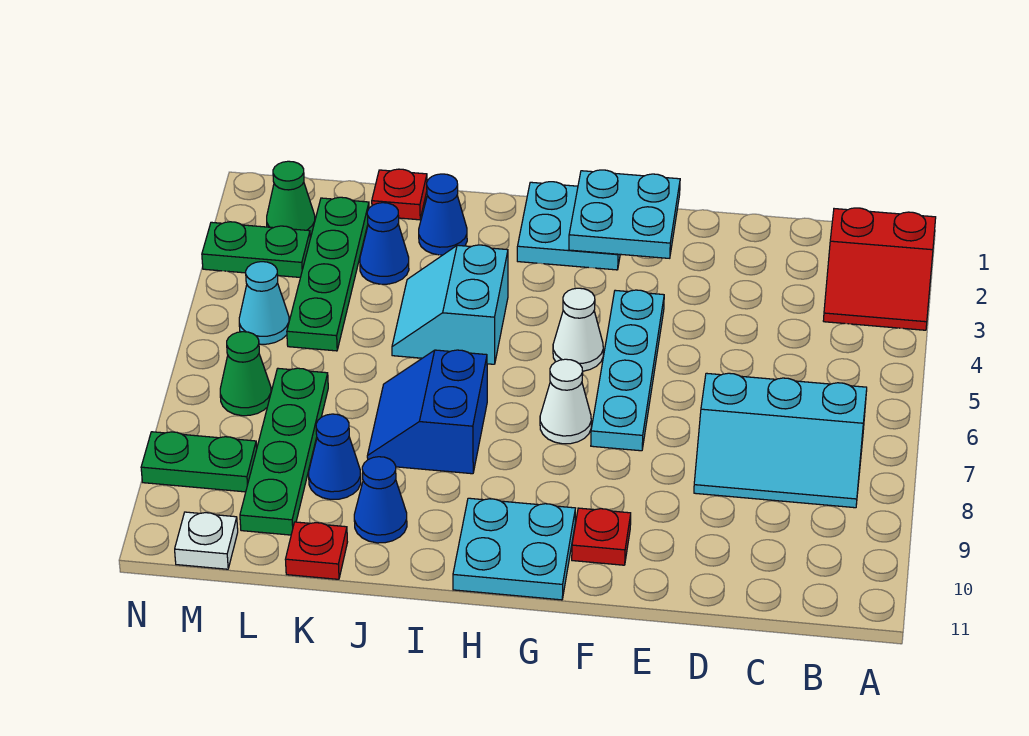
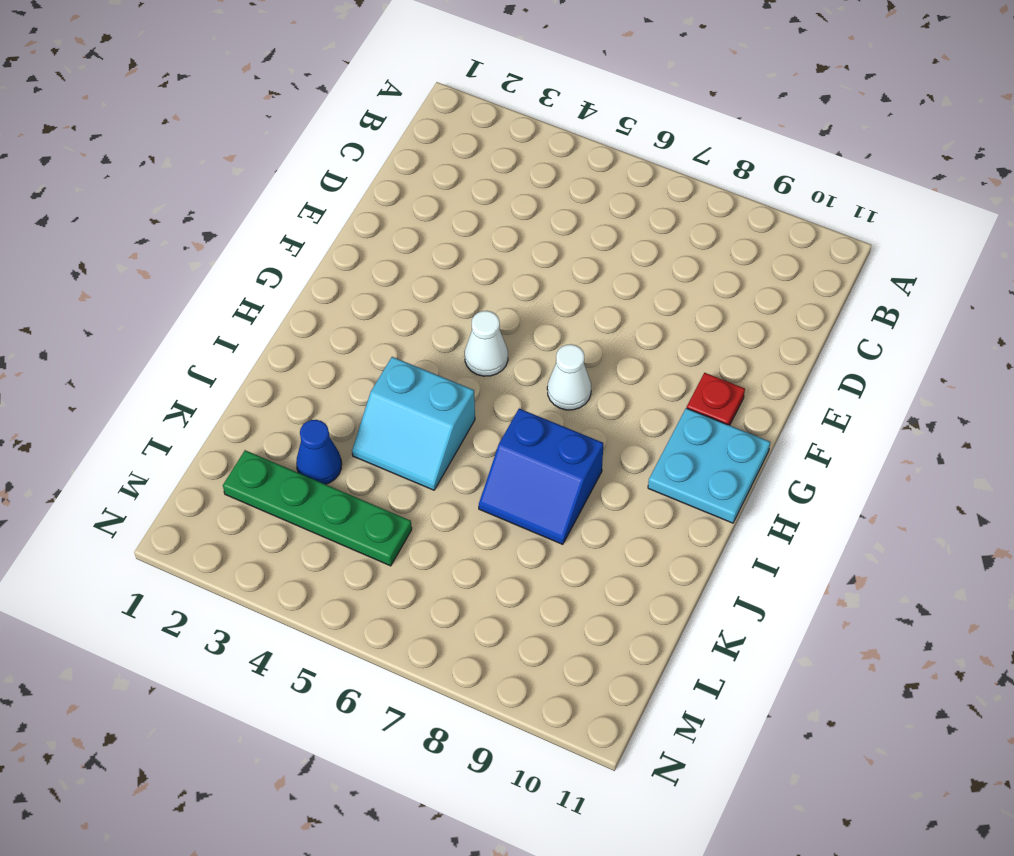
none -> red 2x2 slope [823,208,936,330]
none -> cyan 2x3 slope [694,373,867,508]
none -> cyan 1x4 plate [591,290,664,451]

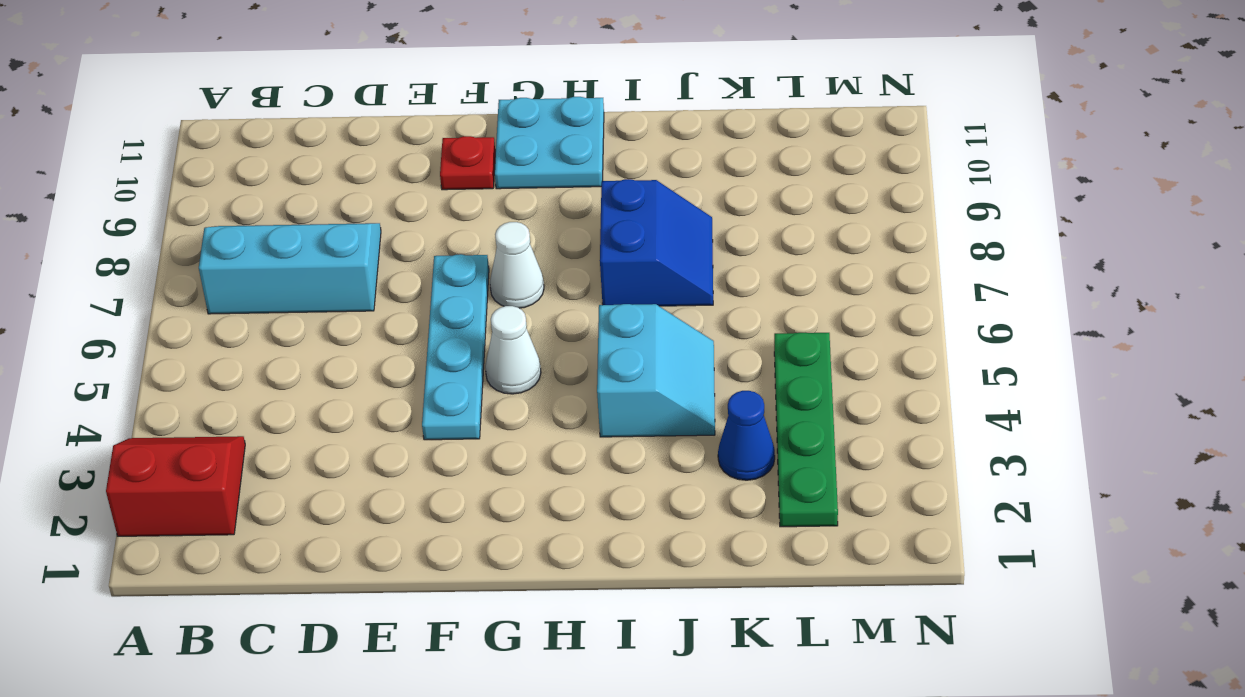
none -> cyan 2x2 plate [517,182,620,270]
none -> blue 1x1 cone [419,174,467,255]
none -> blue 1x1 cone [354,457,407,543]

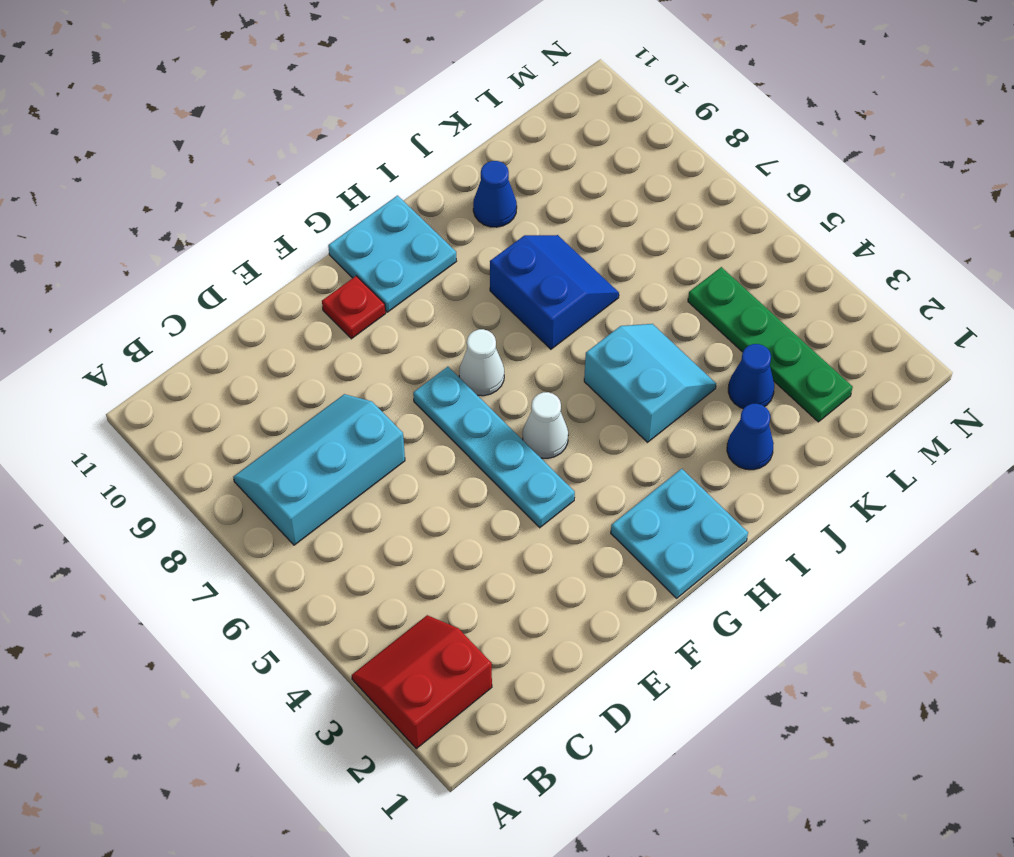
none -> red 1x1 plate [372,169,427,220]
none -> blue 1x1 cone [309,414,361,499]
none -> red 1x1 plate [285,522,347,579]

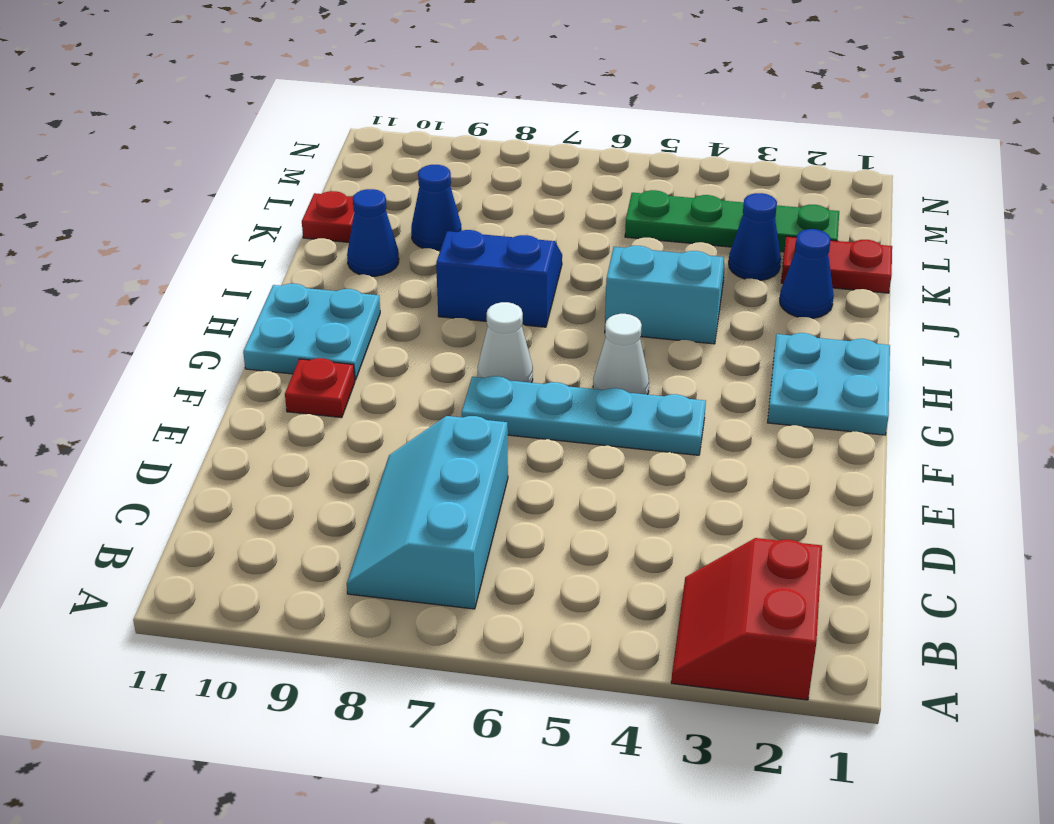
red 1x2 plate [781,236,892,293] -> red 1x1 plate [372,169,427,220]
none -> green 1x4 plate [240,368,328,535]
none -> green 1x1 cone [267,161,315,235]
none -> green 1x2 plate [202,222,310,277]

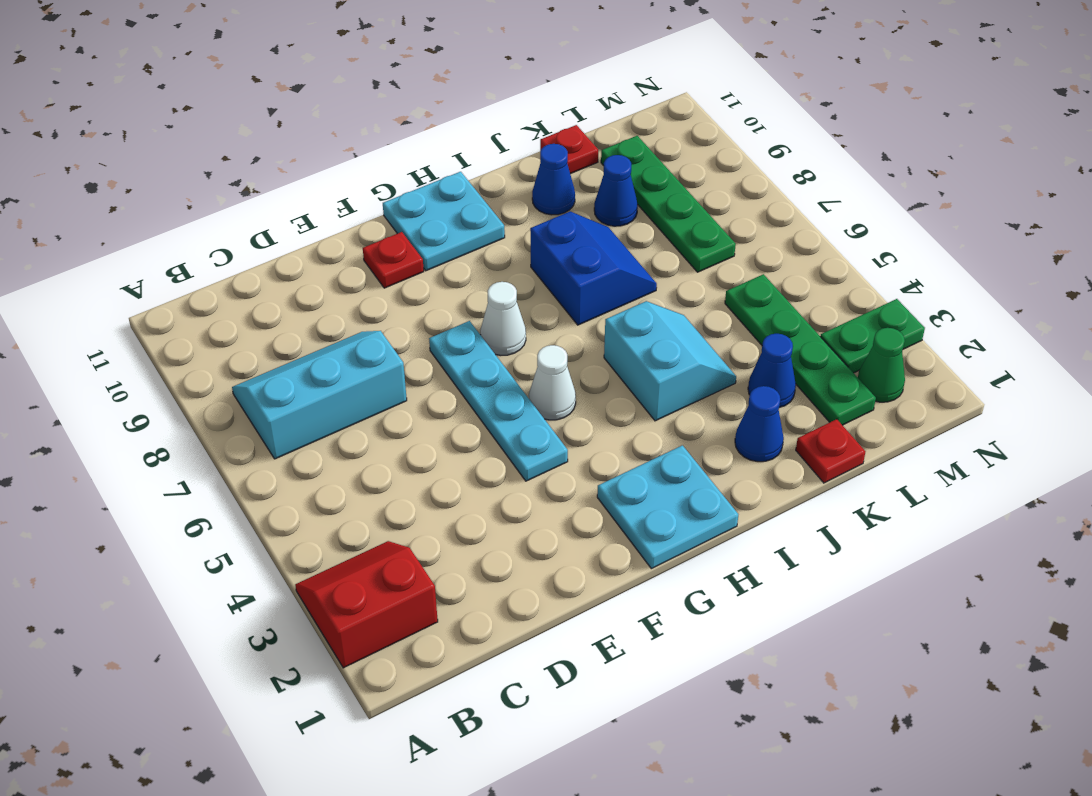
none -> cyan 1x1 cone [239,262,289,344]
none -> green 1x1 cone [220,332,271,416]
none -> green 1x2 plate [141,432,257,492]

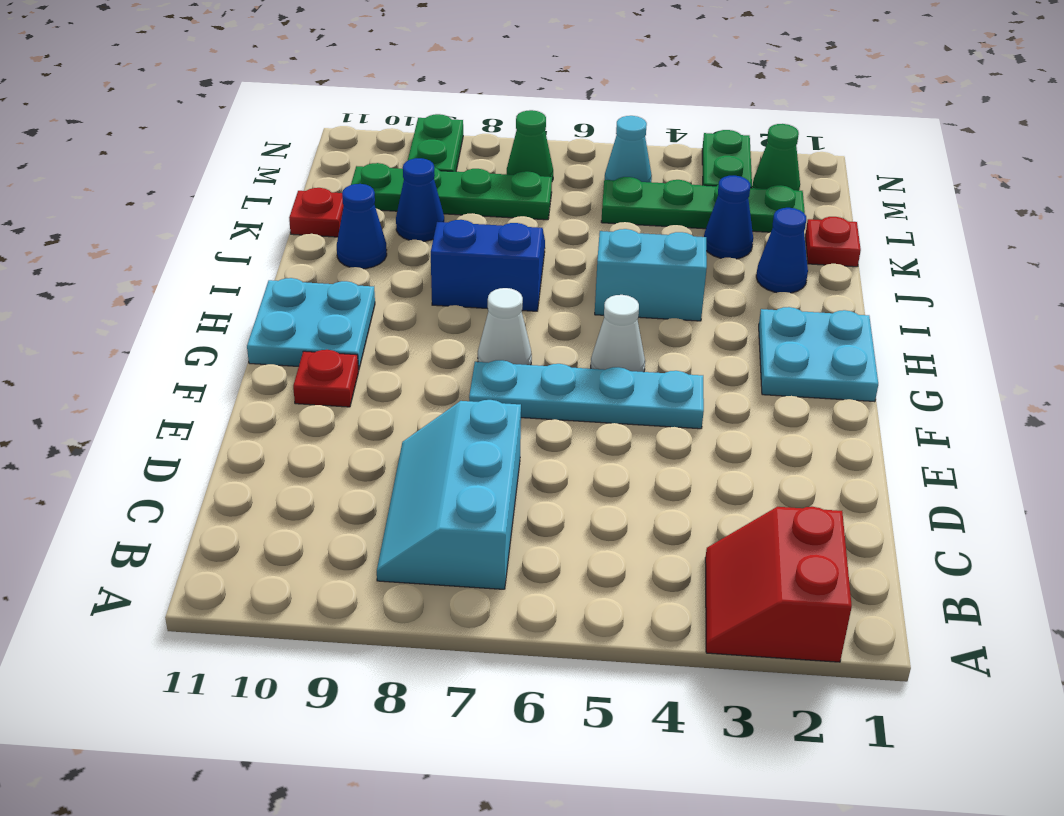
none -> white 1x1 plate [175,512,238,569]
none -> cyan 2x2 plate [569,170,680,258]

